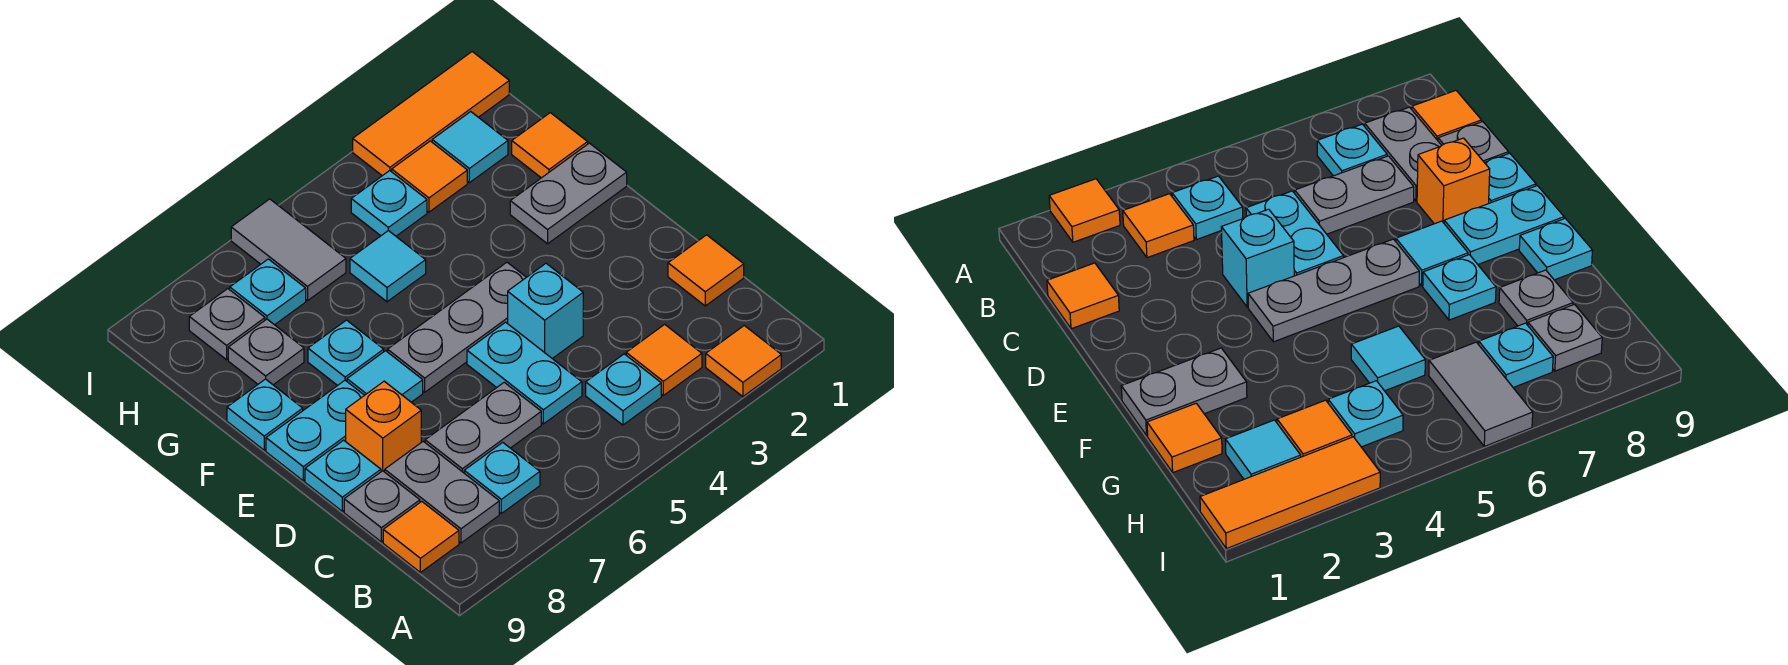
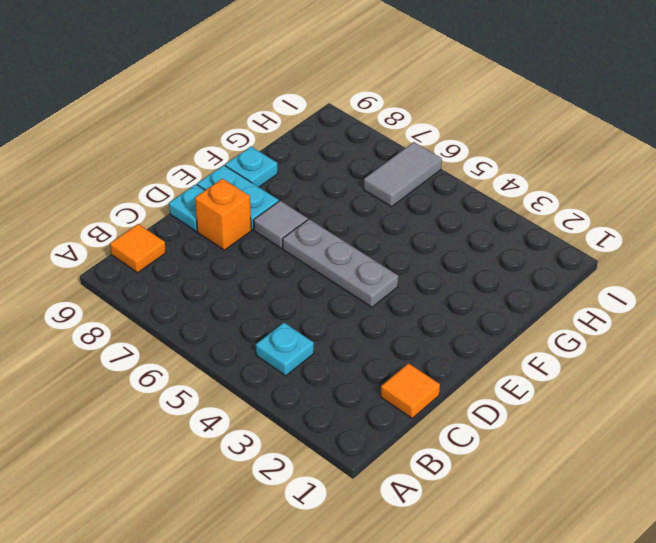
grey 1x1 tile [254,201,308,249] -> cyan 1x1 tile [347,351,423,402]
none -> orange 1x1 tile [706,326,781,397]
none -> orange 1x1 tile [626,324,702,395]
none -> cyan 1x1 plate [464,442,540,513]

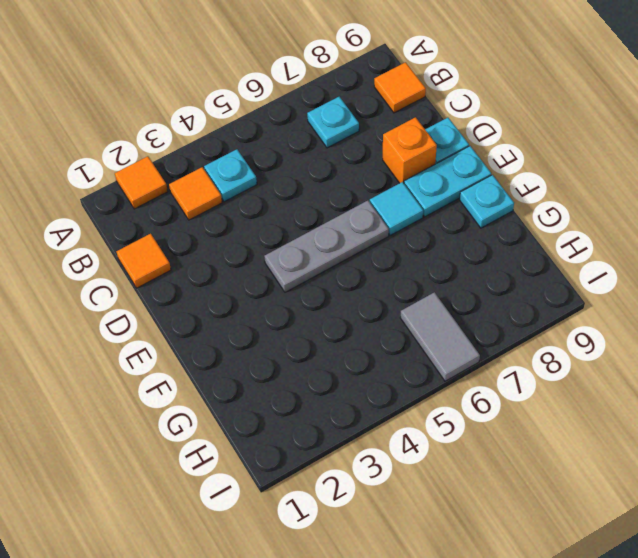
none -> grey 1x2 plate [385,441,499,543]
none -> cyan 1x2 plate [467,322,582,424]
none -> grey 1x2 plate [425,382,541,473]

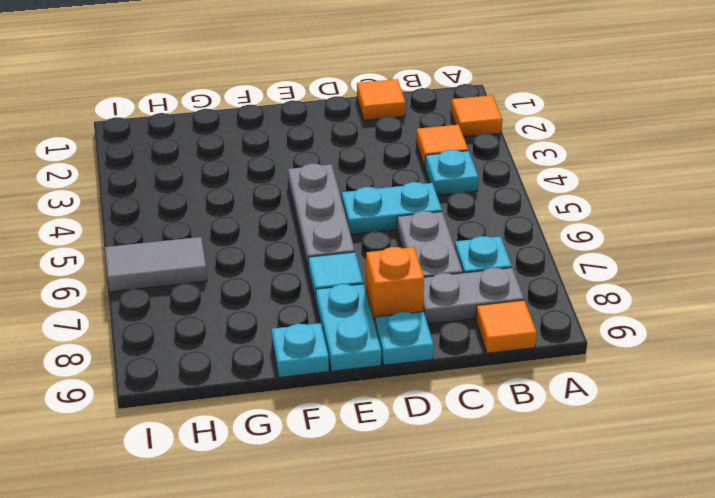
none -> grey 1x1 plate [344,471,420,542]
none -> cyan 1x1 brick [508,263,583,359]
none -> grey 1x2 plate [510,143,627,244]

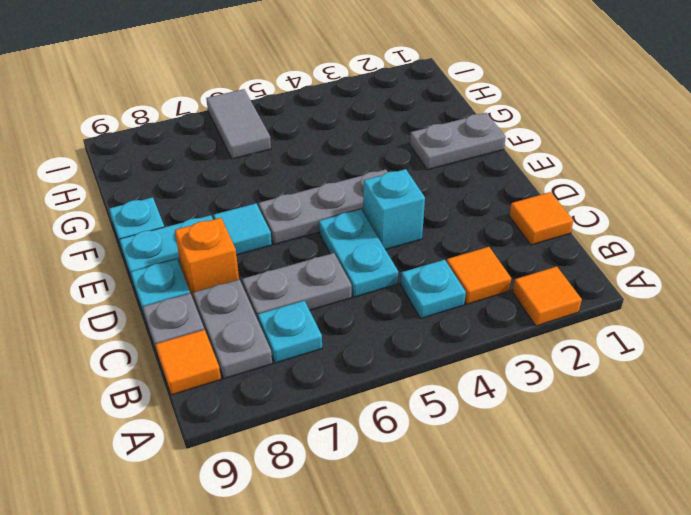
none -> cyan 1x1 plate [308,320,384,386]
none -> orange 1x1 tile [512,113,588,178]
none -> cyan 1x1 tile [350,231,426,302]

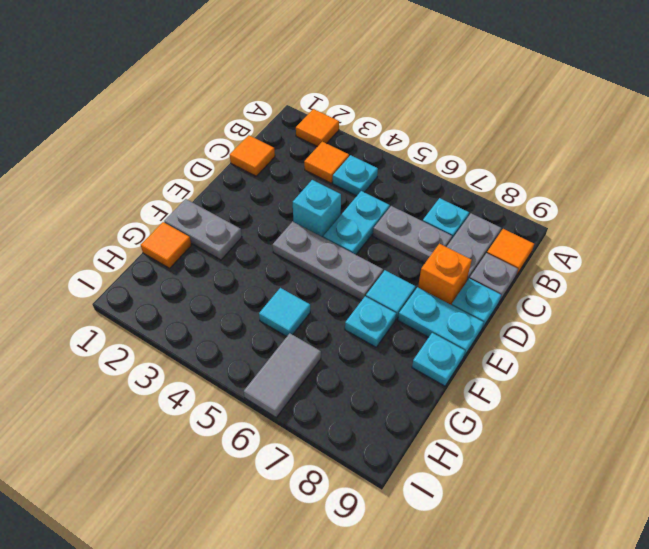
none -> grey 1x1 plate [228,319,304,385]
none -> cyan 1x1 tile [432,112,508,183]
none -> orange 1x1 tile [392,141,467,212]

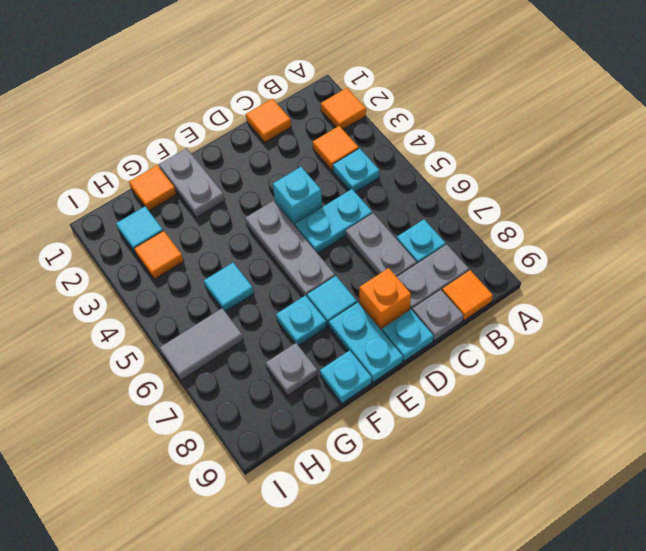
none -> cyan 1x1 plate [351,171,427,236]
none -> cyan 1x1 plate [230,259,306,325]
none -> grey 1x1 plate [189,289,265,360]

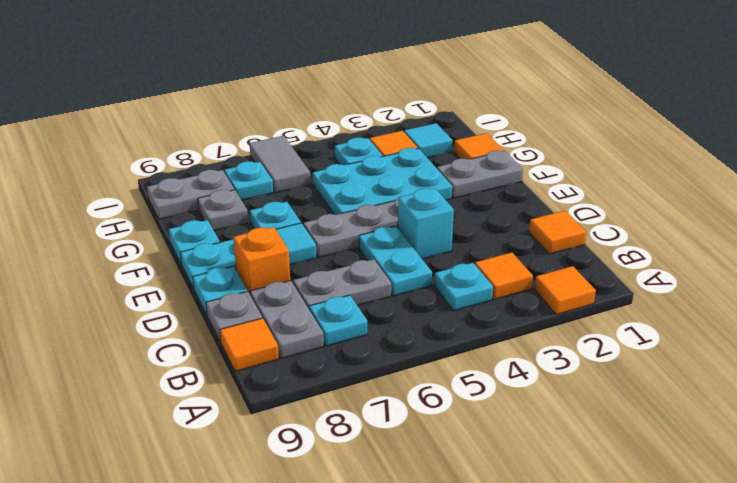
cyan 2x3 plate [313,148,452,215] -> cyan 1x1 tile [350,231,426,302]
grey 1x2 plate [147,170,234,219] -> grey 1x1 plate [189,289,265,360]
none -> orange 1x3 tile [353,52,509,176]

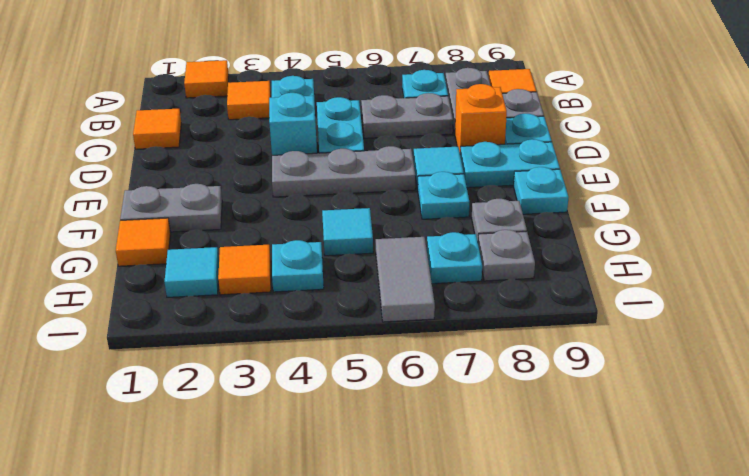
none -> orange 1x3 tile [353,52,509,176]

